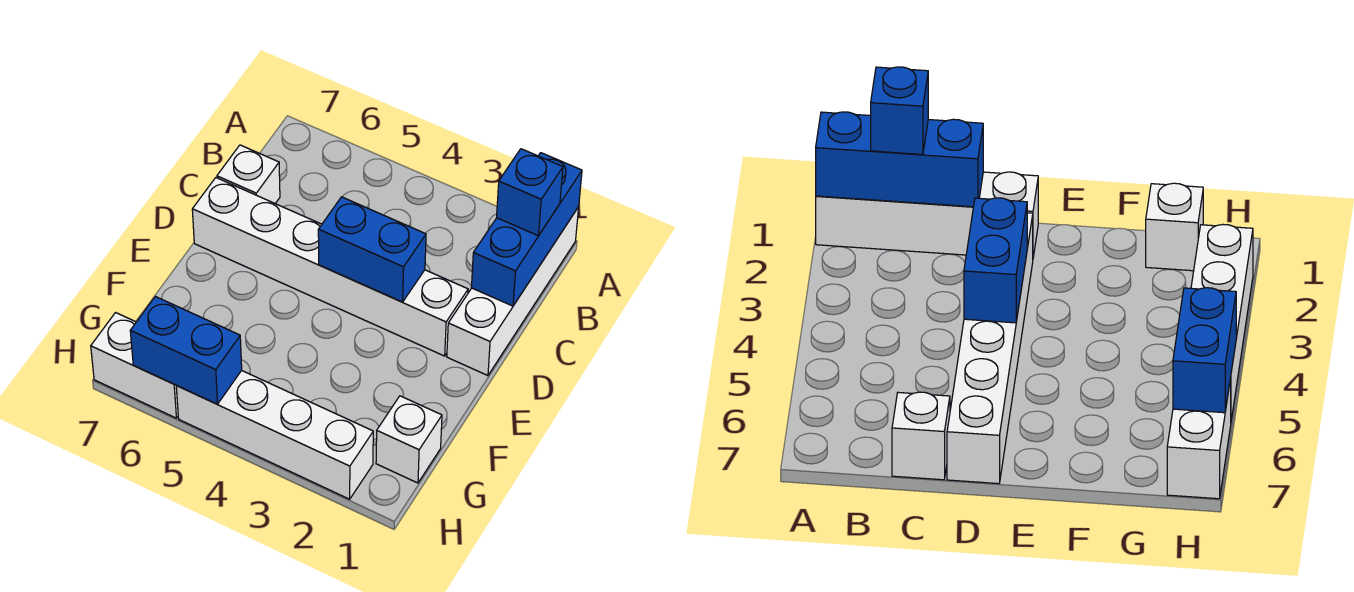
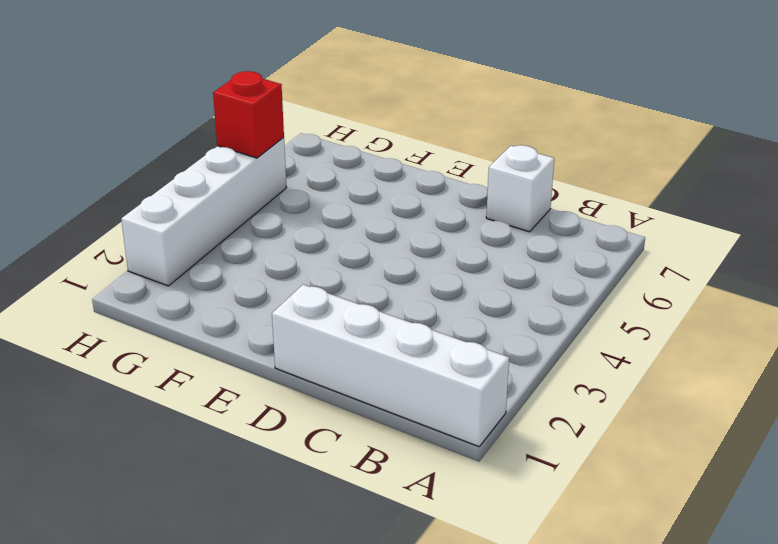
red 1x1 brick [213,71,284,158] -> blue 1x2 brick [130,297,242,404]
none -> white 1x6 brick [192,178,468,356]
none -> white 1x1 brick [376,396,442,483]

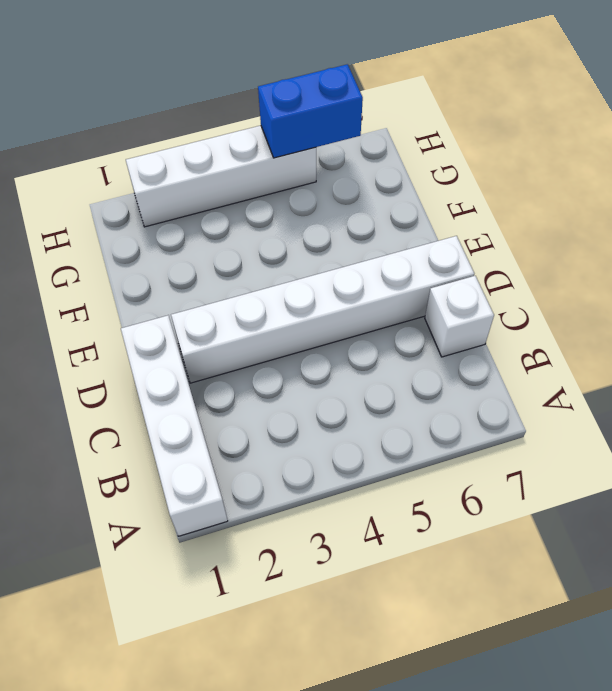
none -> white 1x1 brick [376,396,442,483]
none -> white 1x2 brick [91,313,178,418]

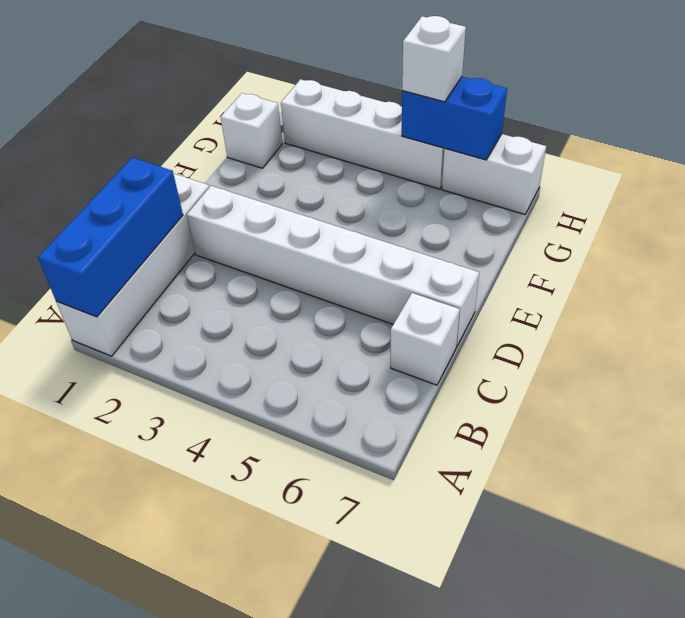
white 1x1 brick [402,16,466,102] -> none
none -> blue 1x2 brick [318,197,426,302]
none -> blue 1x1 brick [497,149,563,236]

